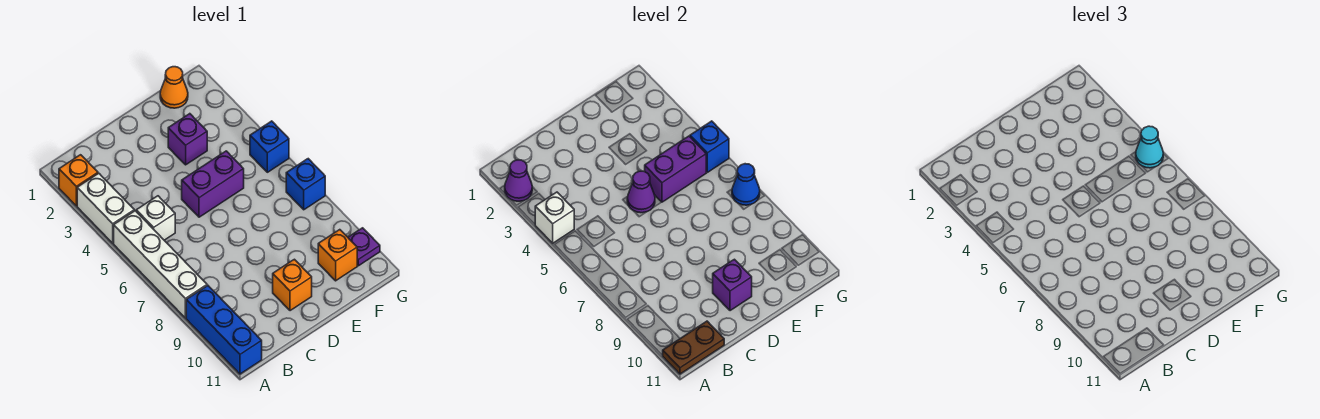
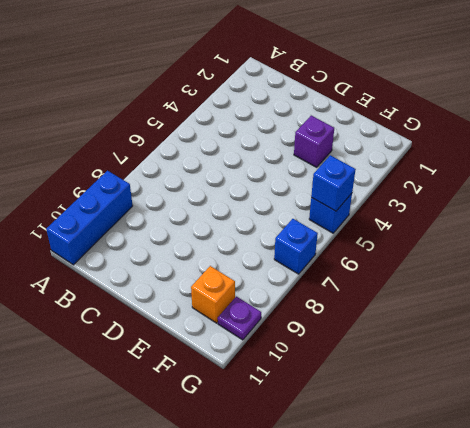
none -> orange 1x1 brick [59,155,98,206]
none -> white 1x2 brick [77,173,134,243]
none -> white 1x4 brick [114,211,207,318]

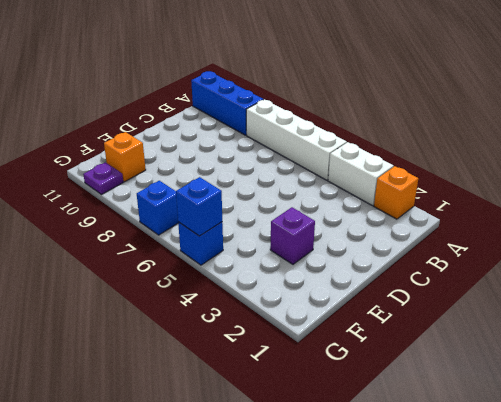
none -> white 1x1 brick [136,196,175,240]
none -> purple 1x2 brick [182,151,244,217]
none -> orange 1x1 brick [273,259,312,311]

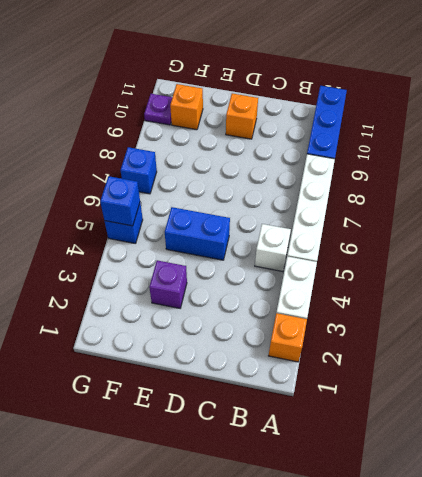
blue 1x2 brick [165,207,230,260] -> purple 1x2 brick [182,151,244,217]
none -> orange 1x1 cone [160,67,188,108]
none -> purple 1x1 cone [505,160,532,201]
none -> white 1x1 brick [535,192,574,243]

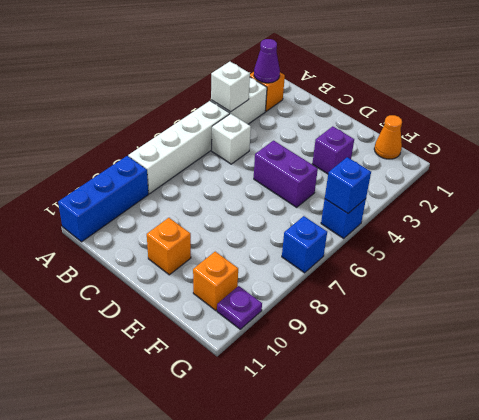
none -> brown 1x2 plate [663,321,724,374]
none -> purple 1x1 cone [627,171,655,213]
none -> purple 1x1 brick [713,259,752,311]

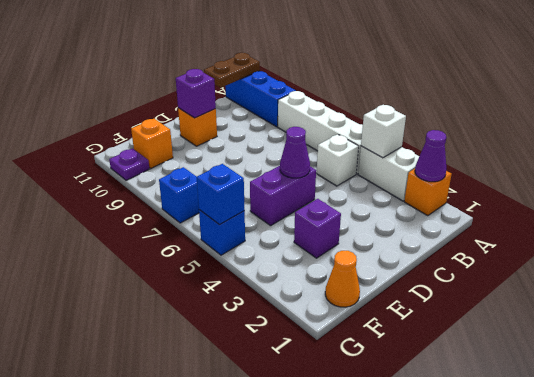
none -> purple 1x2 brick [645,136,706,202]
none -> blue 1x1 cone [732,164,760,205]
none -> cyan 1x1 cone [1136,126,1163,168]

